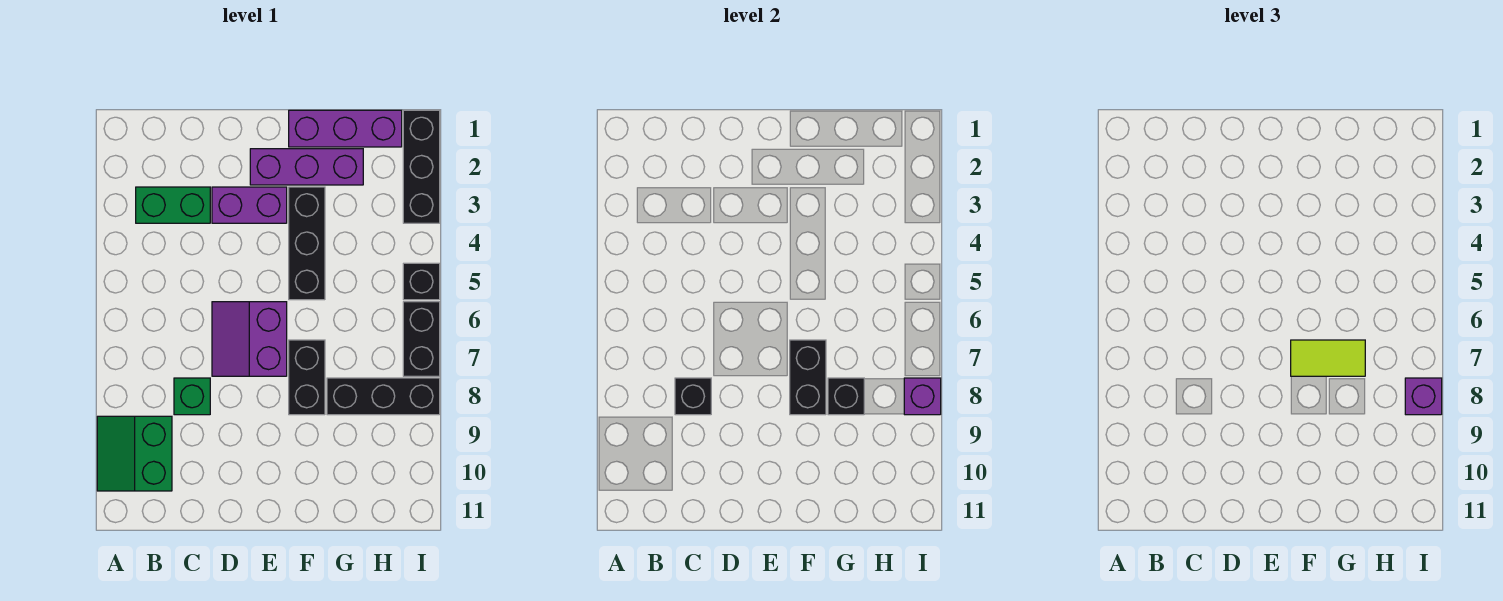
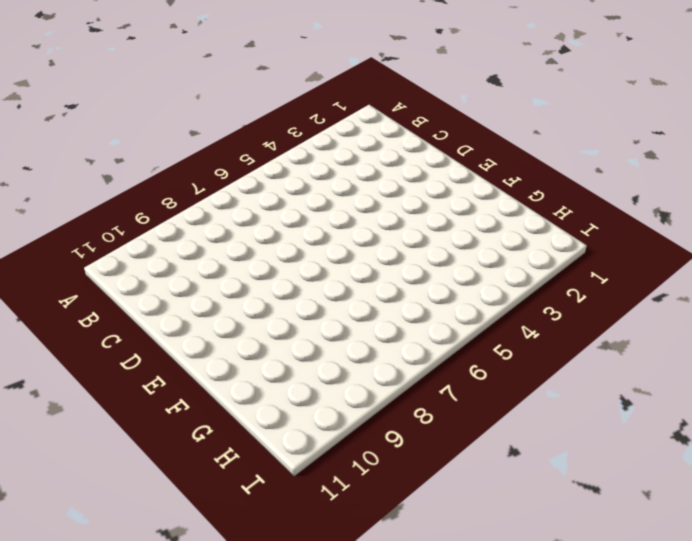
none -> green 2x2 slope [97,416,172,491]
none -> green 1x2 brick [136,187,210,223]
none -> green 1x1 brick [174,378,210,415]

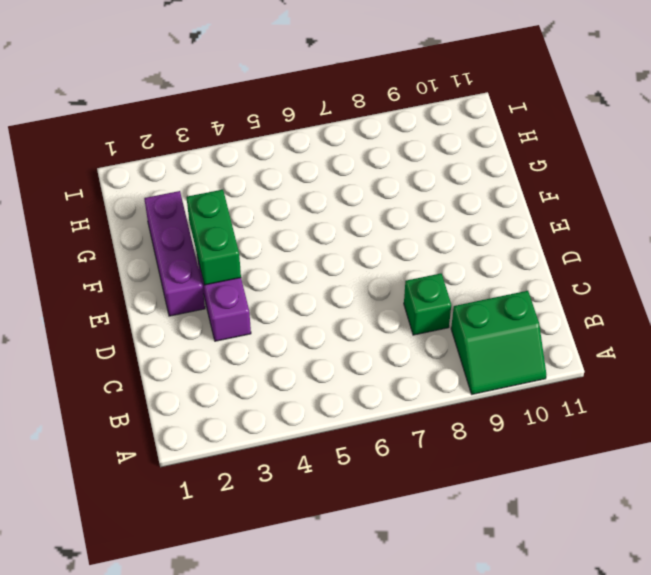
green 1x2 brick [187,190,241,285] -> green 1x2 brick moved to [136,187,210,223]
none -> purple 2x2 slope [212,302,287,376]
none -> purple 1x3 brick [289,110,402,147]
none -> black 1x3 brick [289,187,325,300]

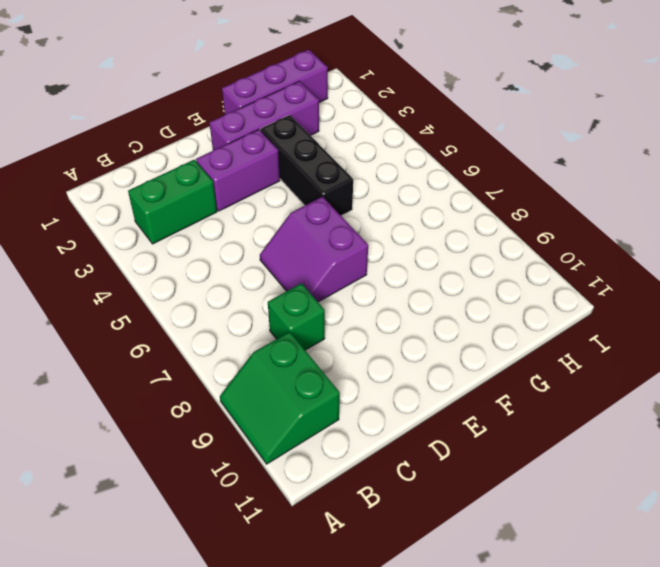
none -> black 1x2 brick [289,340,325,415]
none -> black 1x3 brick [327,378,440,415]
none -> black 1x3 brick [403,110,440,223]

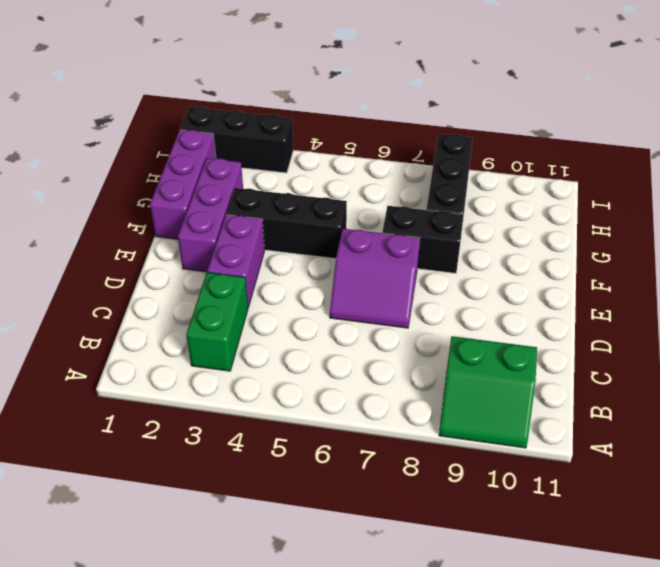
none -> green 1x1 brick [174,378,210,415]
none -> black 1x1 brick [403,263,440,300]
none -> black 1x2 brick [403,302,440,376]

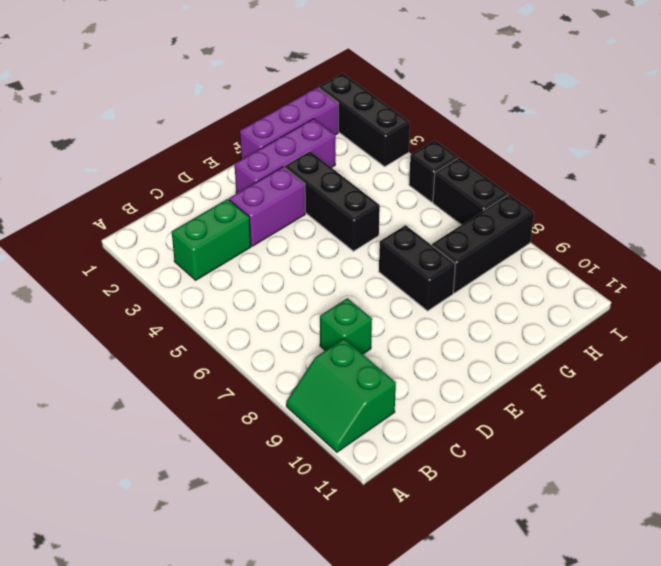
none -> purple 2x2 slope [212,302,287,376]
none -> black 1x1 brick [675,378,711,415]
none -> black 1x2 brick [790,340,826,415]

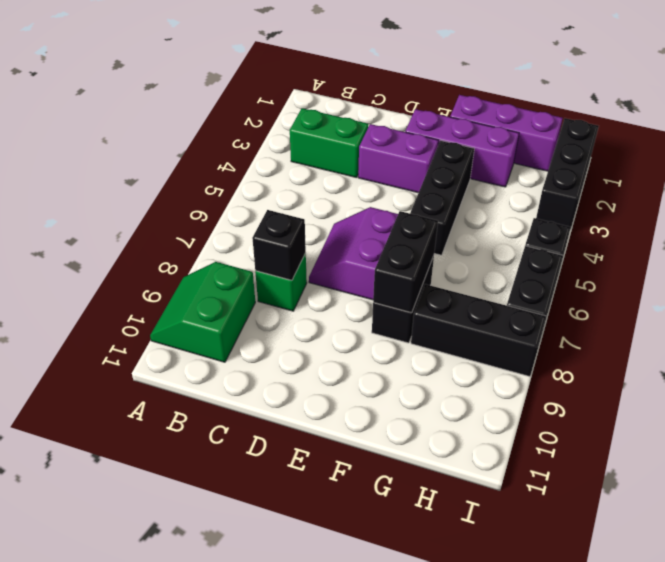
none -> black 1x1 brick [828,378,864,415]
none -> purple 1x1 brick [904,378,941,415]
none -> lime 1x2 tile [1291,340,1365,376]

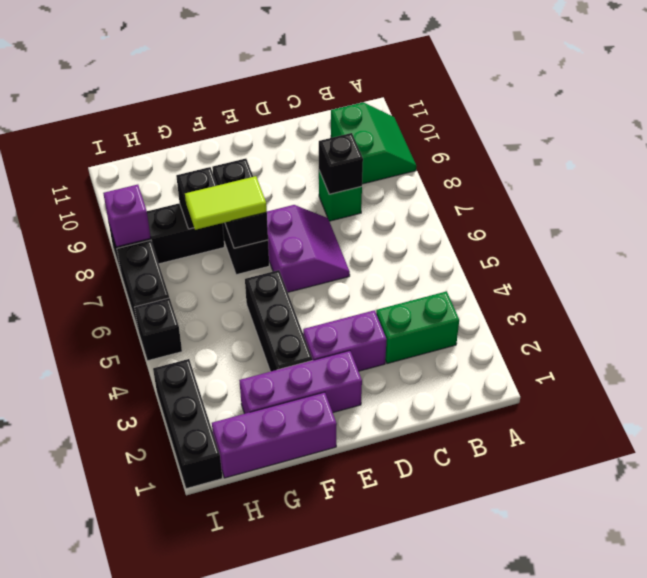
none -> purple 1x1 brick [1405,378,1442,415]

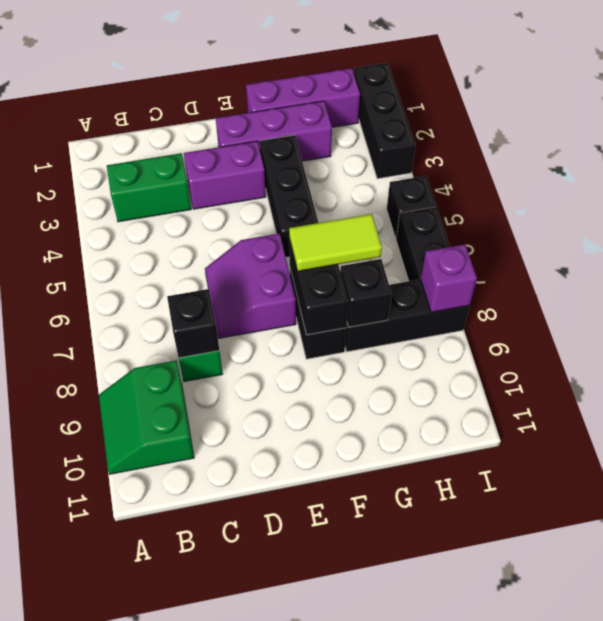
none -> purple 1x1 brick [1405,378,1442,415]

